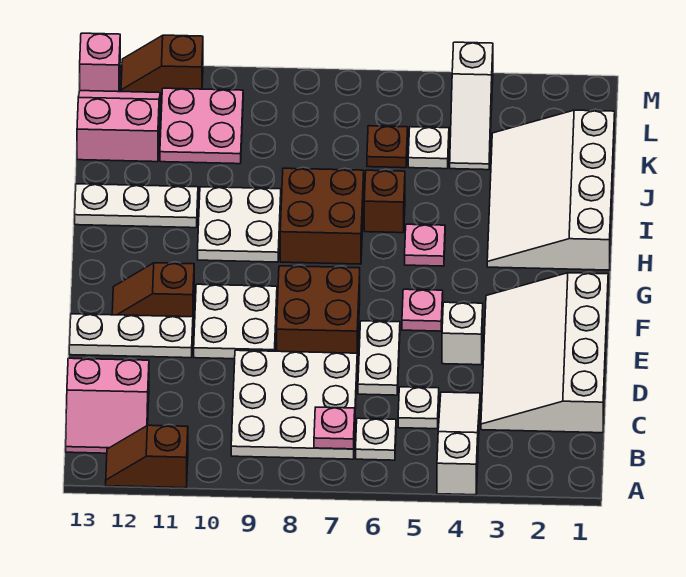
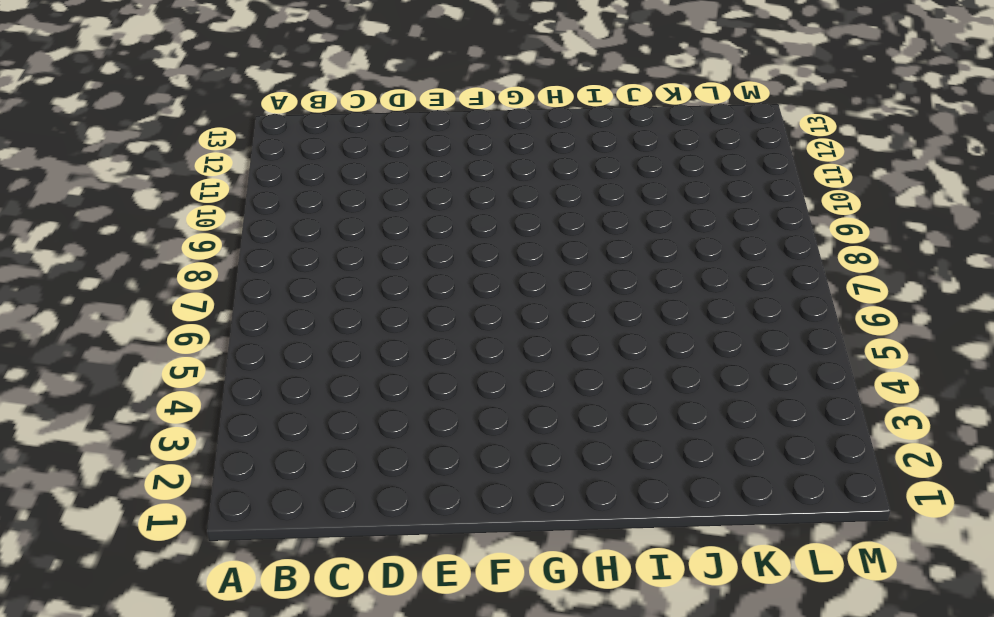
none -> white 1x3 slope [437,392,480,495]
none -> brown 1x2 slope [106,425,188,488]
none -> white 1x1 plate [356,418,396,460]

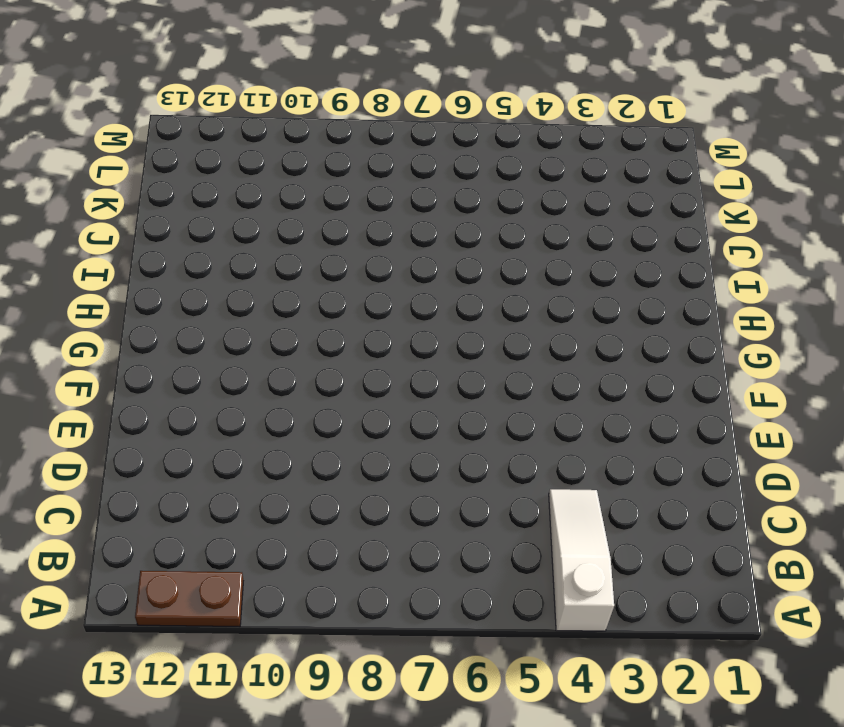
brown 1x2 plate [135,571,243,627] -> brown 1x2 slope [106,425,188,488]
none -> white 1x1 plate [356,418,396,460]
none -> white 3x3 plate [231,350,357,459]
none -> pink 2x2 slope [66,358,149,453]

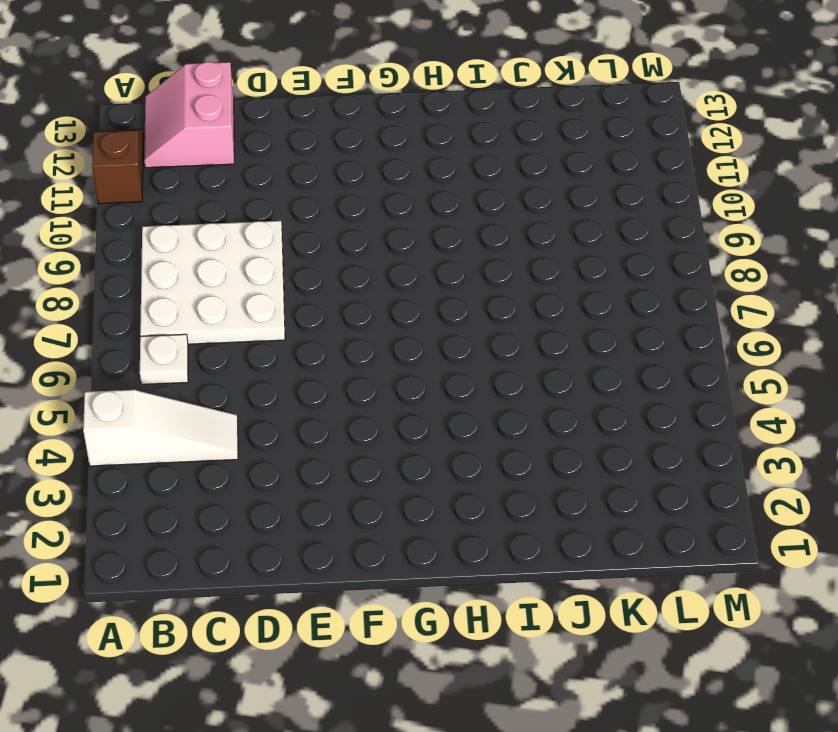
none -> white 3x4 slope [481,273,608,433]
none -> white 1x1 plate [398,387,439,429]
none -> white 1x2 plate [358,321,400,395]

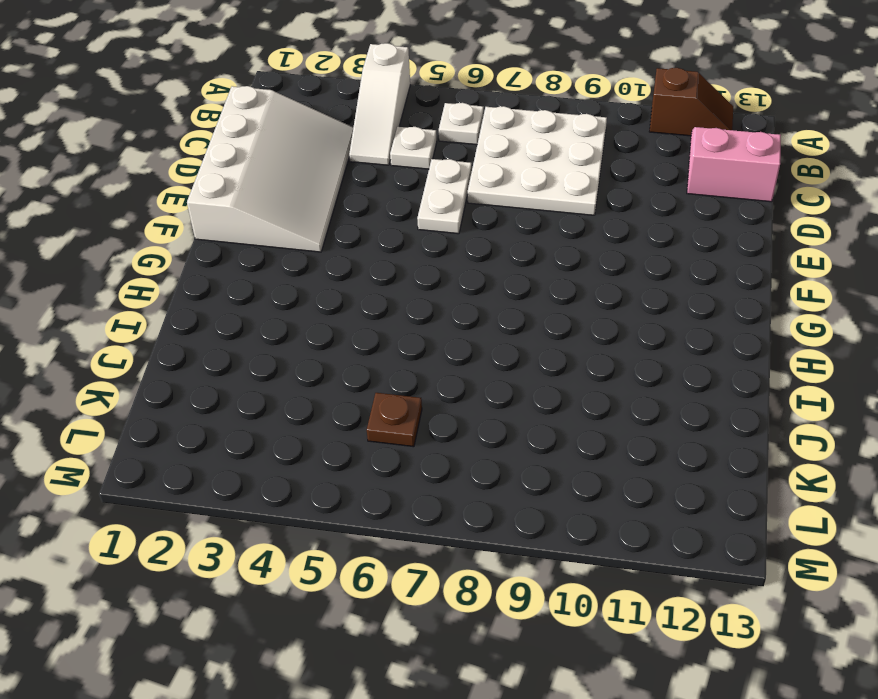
none -> white 1x1 brick [442,302,483,365]
none -> brown 2x2 brick [277,266,360,357]
none -> white 2x2 plate [194,284,277,359]

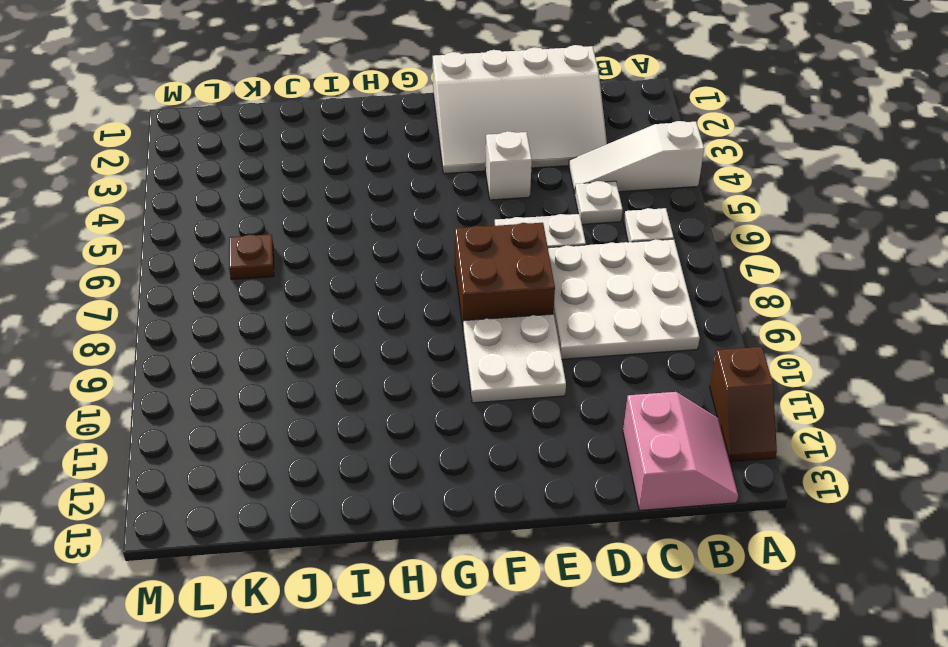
none -> white 1x3 plate [69,314,193,358]
none -> pink 1x1 plate [402,289,443,331]
none -> brown 1x2 slope [112,263,194,317]

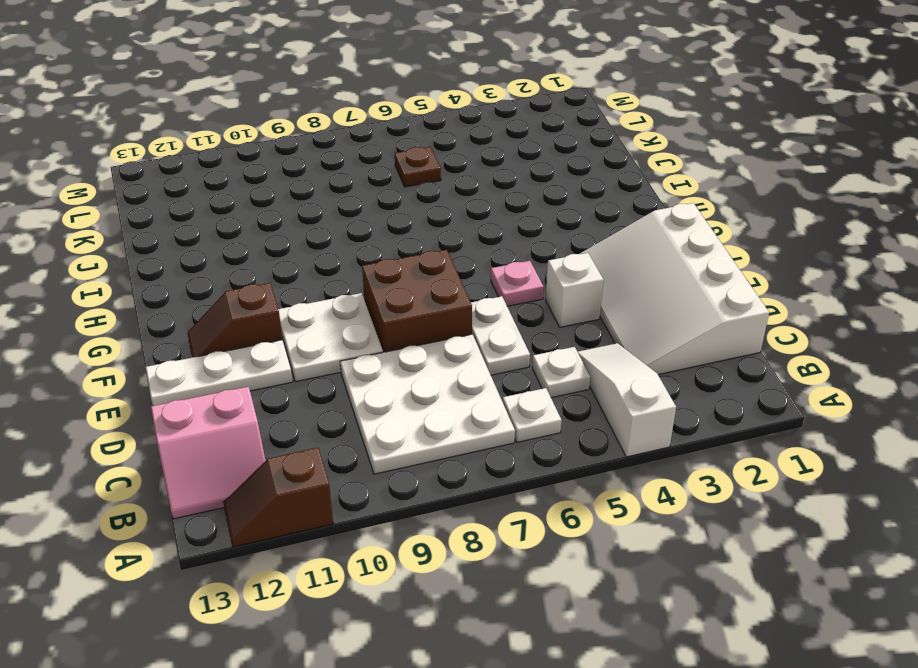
none -> white 3x4 slope [487,110,615,270]
none -> pink 1x1 plate [405,224,445,266]
none -> brown 2x2 brick [280,168,364,264]

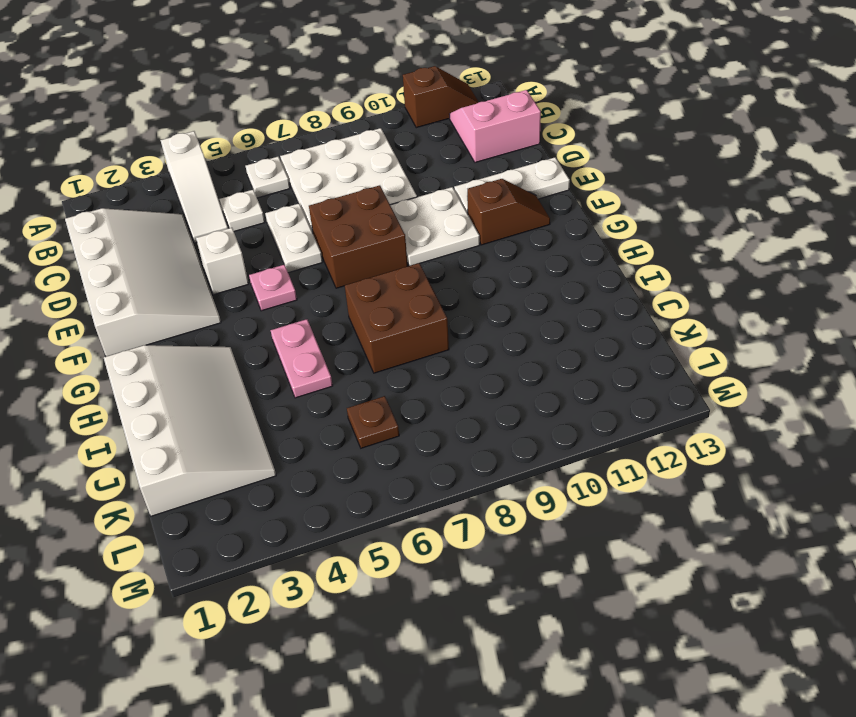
pink 1x2 plate [271,319,333,398] -> pink 1x1 plate [405,224,445,266]
none -> white 2x2 plate [198,187,281,262]
none -> brown 1x1 brick [364,170,405,233]
none -> white 1x3 plate [75,184,198,228]

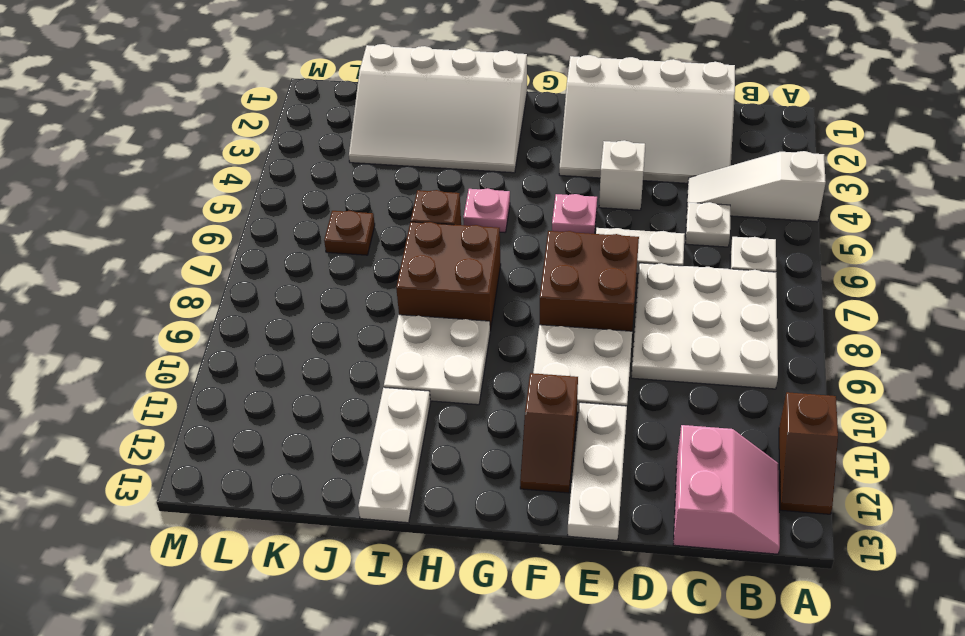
none -> white 1x3 slope [450,42,493,170]
none -> white 1x1 plate [408,127,449,169]
none -> pink 2x2 plate [160,88,243,164]

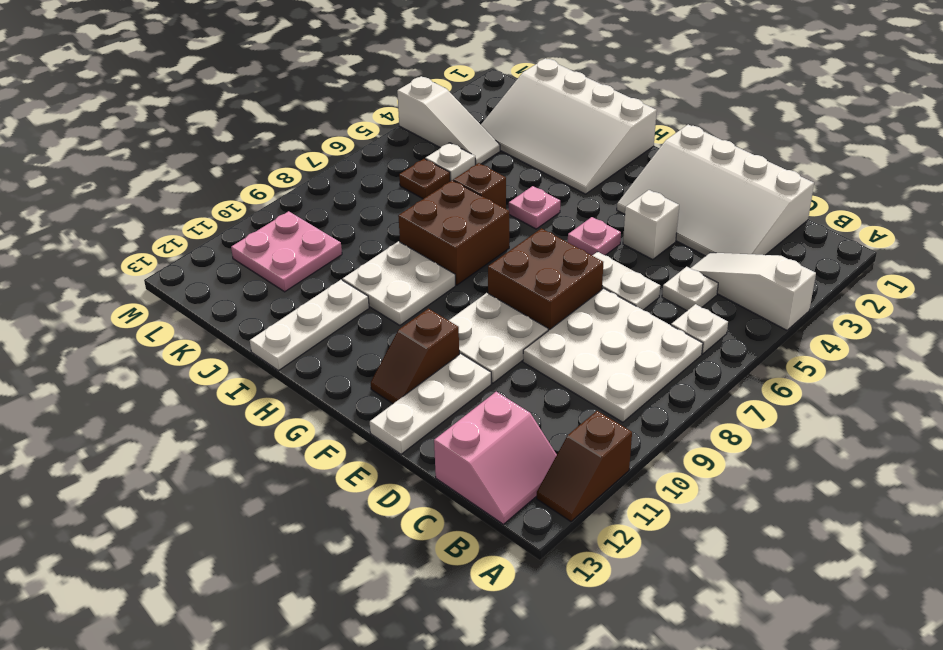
none -> pink 2x2 slope [77,91,160,162]
none -> brown 1x2 slope [121,35,203,97]
none -> pink 1x1 brick [80,33,120,92]

